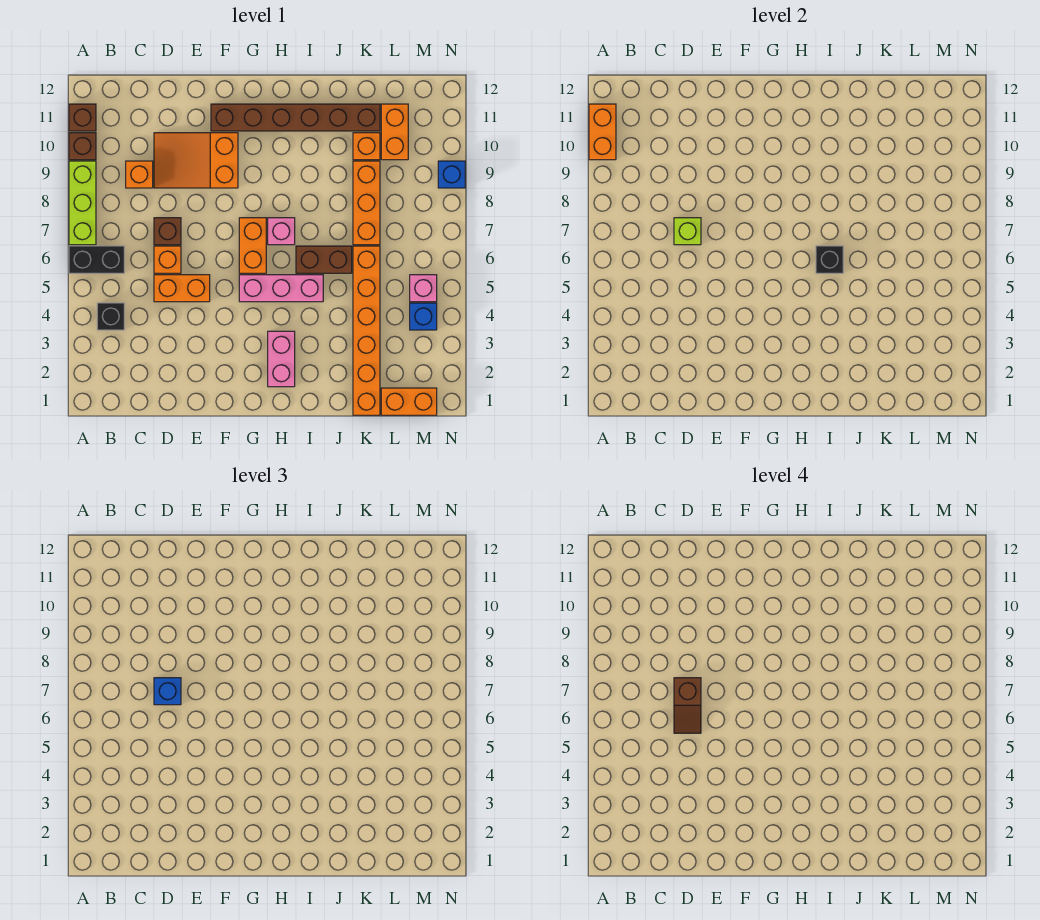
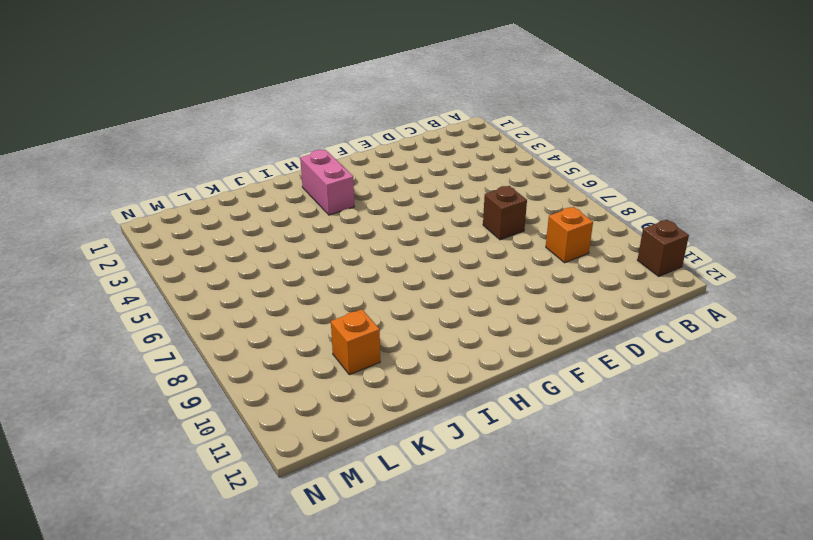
none -> black 1x2 brick [69,246,124,273]
none -> lime 1x3 brick [69,161,96,245]
none -> brown 1x1 brick [69,133,96,160]

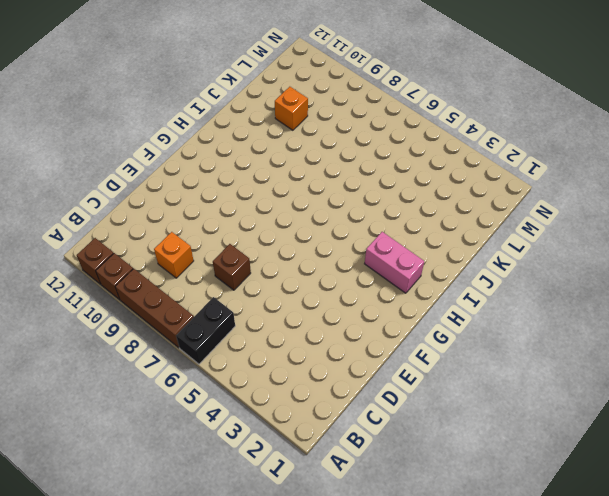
brown 1x3 brick [115,269,194,348] -> lime 1x3 brick [69,161,96,245]
none -> black 1x1 brick [97,303,124,330]
none -> orange 1x2 brick [154,275,210,302]
none -> orange 1x1 brick [154,246,181,273]

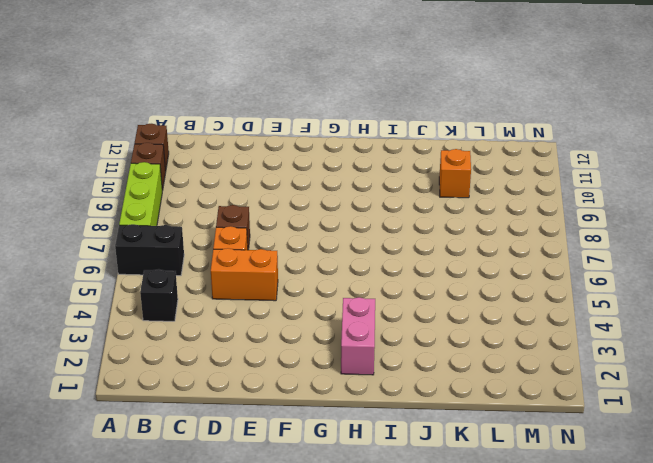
none -> orange 1x1 brick [126,161,153,188]
none -> orange 2x3 slope [154,133,238,188]
none -> brown 1x6 brick [211,104,380,131]

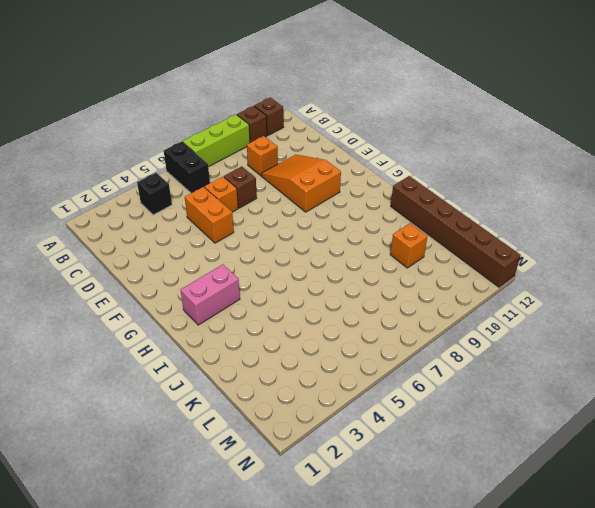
brown 1x6 brick [391,176,521,287] -> brown 1x6 brick moved to [211,104,380,131]
none -> pink 1x3 brick [239,275,323,302]
none -> orange 1x2 brick [239,218,266,273]
none -> pink 1x1 brick [268,218,295,245]

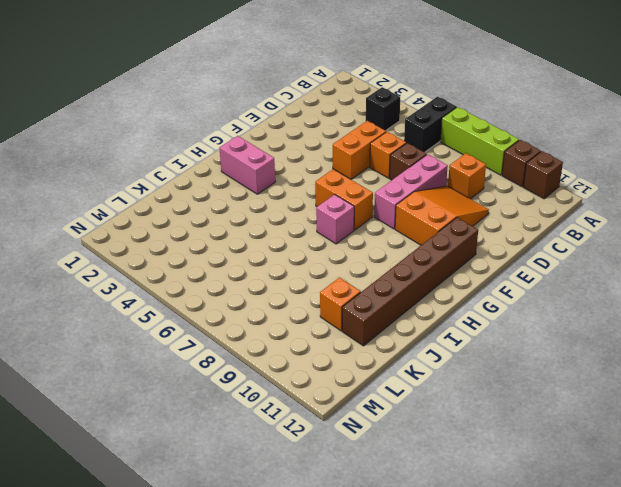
pink 1x3 brick [374,154,448,229] -> pink 1x3 brick moved to [239,275,323,302]
none -> brown 1x2 brick [296,246,352,273]
none -> orange 1x6 brick [353,246,380,415]
none -> orange 1x3 brick [353,161,380,245]

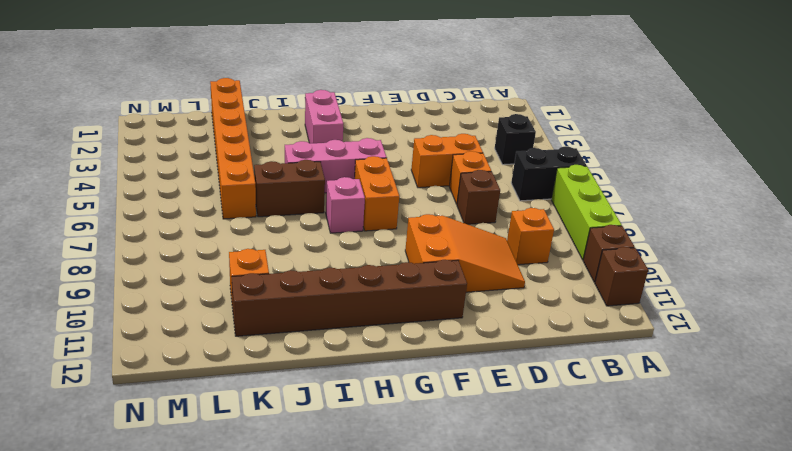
none -> orange 1x3 brick [353,161,380,245]
none -> orange 1x2 brick [381,388,437,415]
none -> orange 1x2 brick [381,104,408,160]

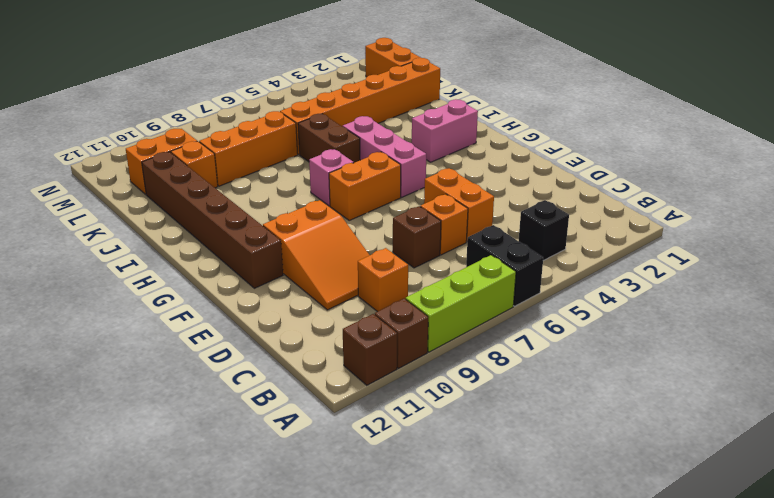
none -> blue 1x1 brick [410,303,437,330]
none -> pink 1x1 brick [410,275,437,302]
none -> blue 1x1 brick [438,161,465,188]

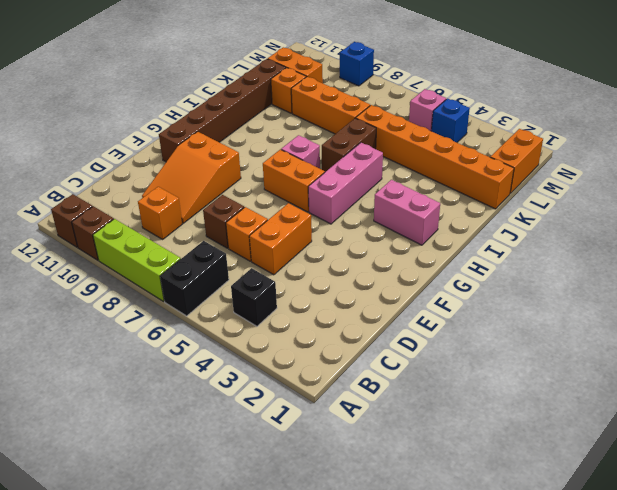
none -> orange 1x2 brick [589,104,616,160]
none -> lime 1x1 brick [674,218,701,245]
none -> black 1x1 brick [816,246,843,273]

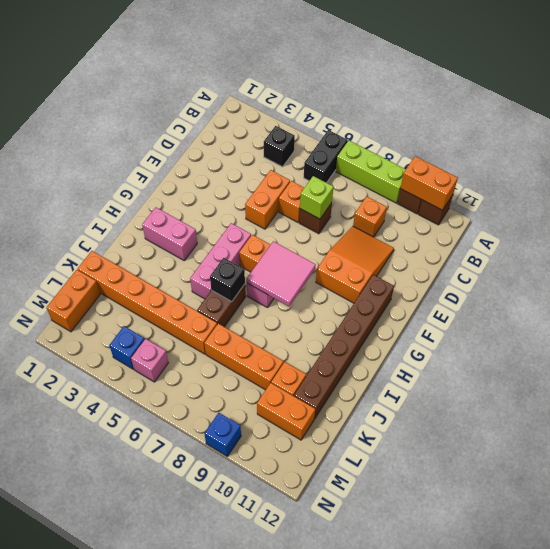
pink 2x2 tile [247,241,316,306] -> none
none -> blue 1x1 brick [154,678,181,705]
none -> brown 1x2 slope [674,678,701,733]

